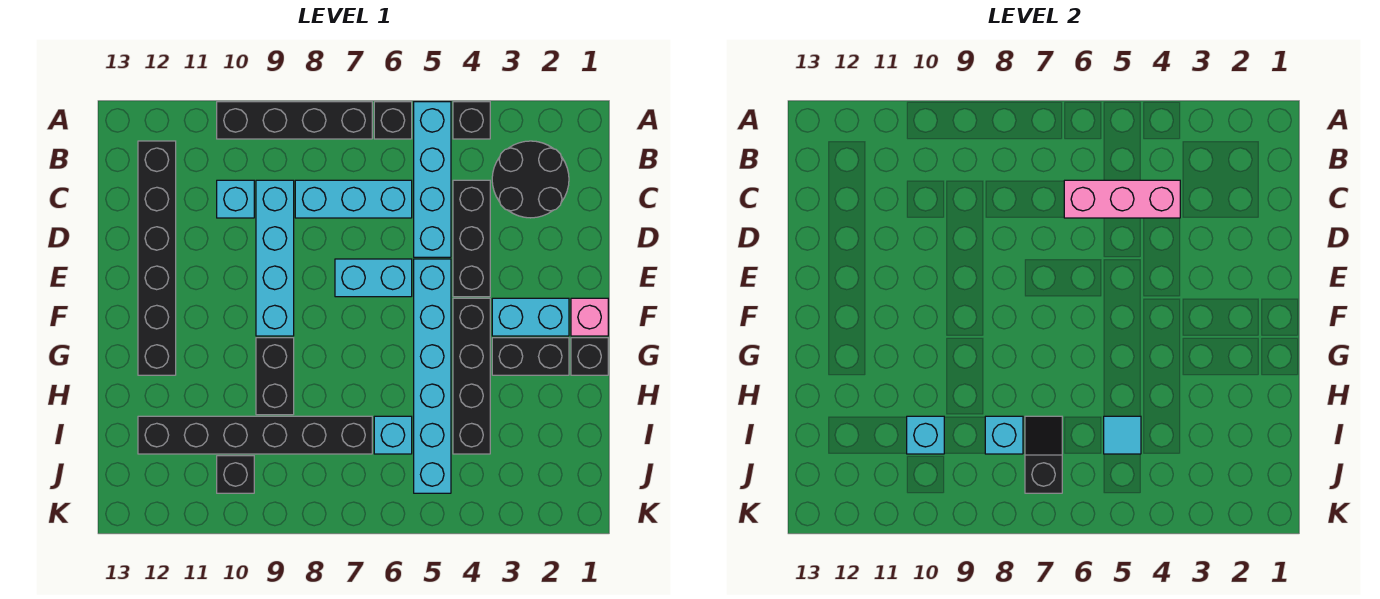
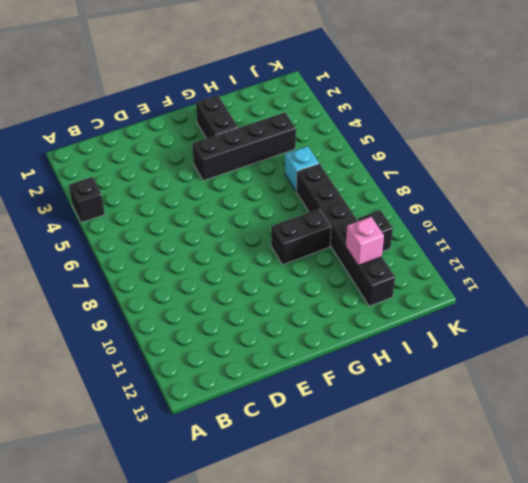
pink 1x1 brick [346,217,384,265] -> pink 1x1 brick moved to [571,298,608,336]
none -> cyan 1x4 brick [414,102,451,257]
none -> black 1x1 brick [374,102,412,139]
none -> black 1x4 brick [217,102,372,139]

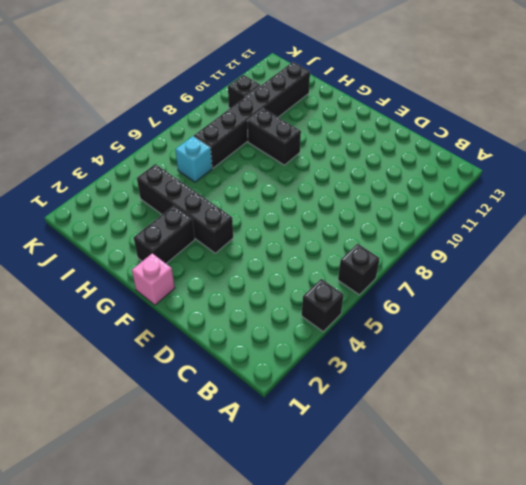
none -> cyan 1x4 brick [414,102,451,257]
none -> black 1x4 brick [217,102,372,139]
none -> black 2x2 round brick [492,141,569,218]

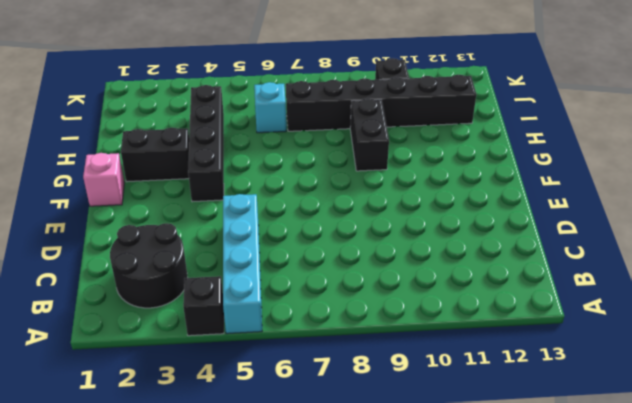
none -> black 1x1 brick [374,102,412,139]
none -> black 1x4 brick [217,102,372,139]
none -> black 1x6 brick [138,141,176,375]

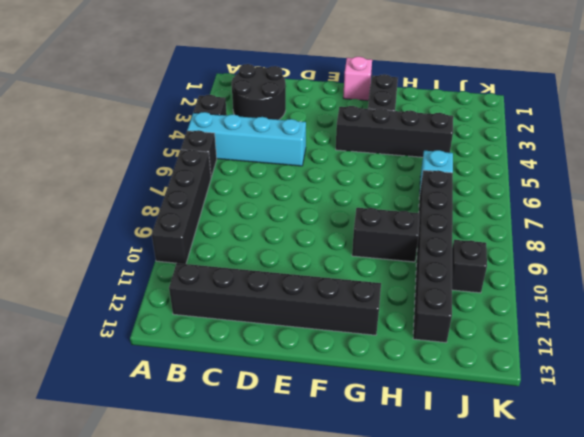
none -> black 1x3 brick [453,180,490,297]
none -> cyan 1x3 brick [295,180,412,218]
none -> cyan 1x4 brick [256,180,294,336]

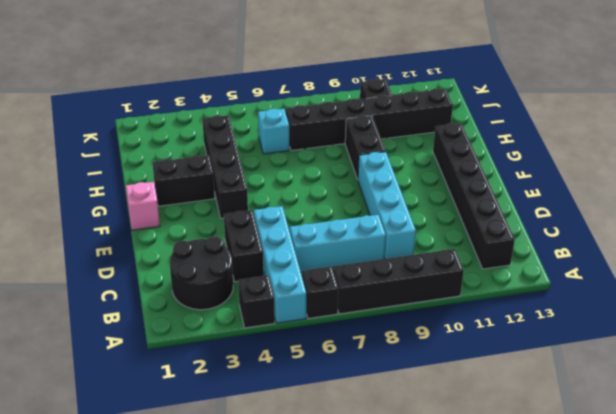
black 1x2 brick [224,210,263,282] -> black 1x3 brick [453,180,490,297]
none -> cyan 1x1 brick [217,180,254,218]
none -> cyan 1x6 brick [414,259,451,493]
none -> cyan 1x2 brick [335,259,412,297]

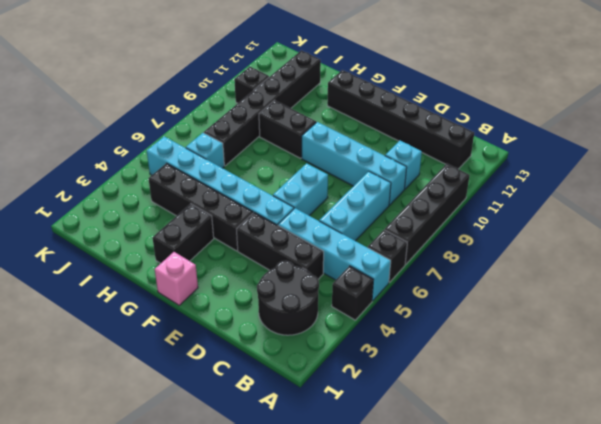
none -> cyan 1x2 brick [492,298,569,336]
none -> black 1x1 brick [571,338,608,375]
none -> pink 1x3 brick [1064,180,1180,218]

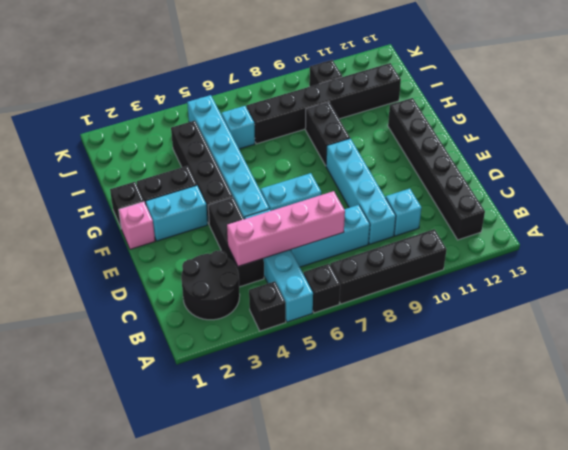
pink 1x4 brick [227,191,345,266] -> pink 1x3 brick [1064,180,1180,218]
none -> cyan 1x1 tile [1104,416,1141,454]
none -> black 1x2 slope [1025,416,1062,493]
none -> cyan 1x1 brick [985,416,1023,454]

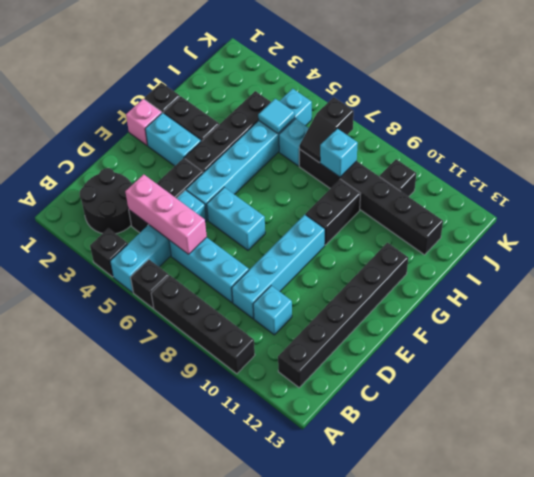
none -> cyan 1x1 brick [907,416,944,454]

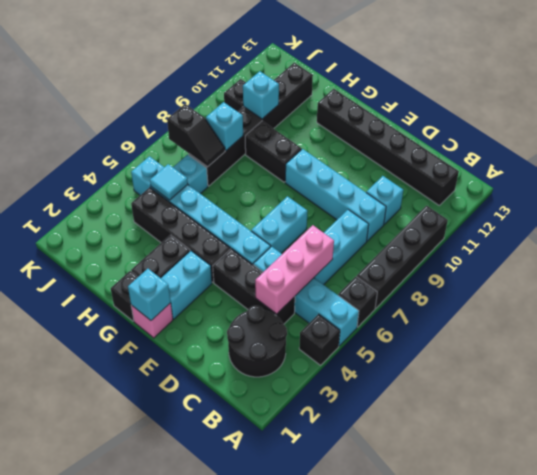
cyan 1x1 brick [128,269,171,320] -> none

